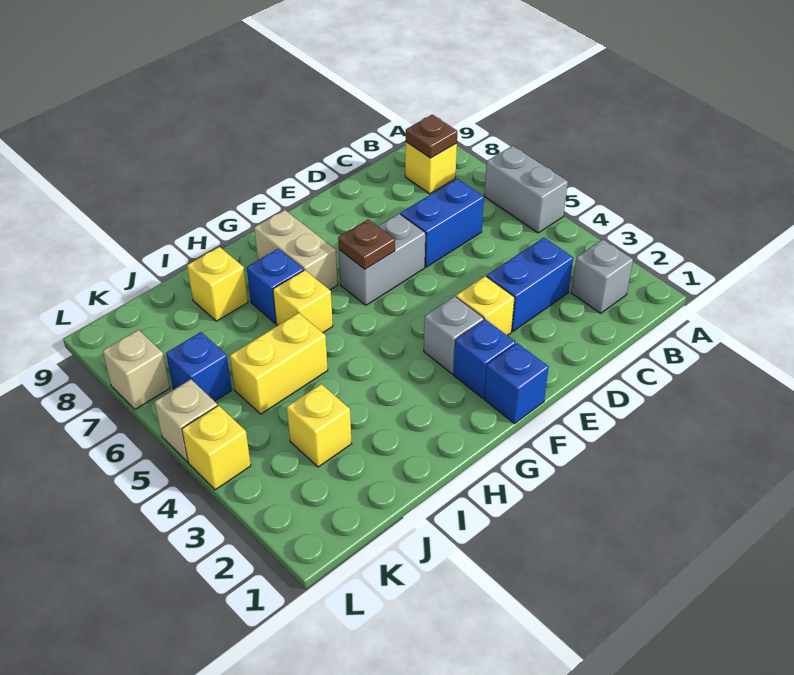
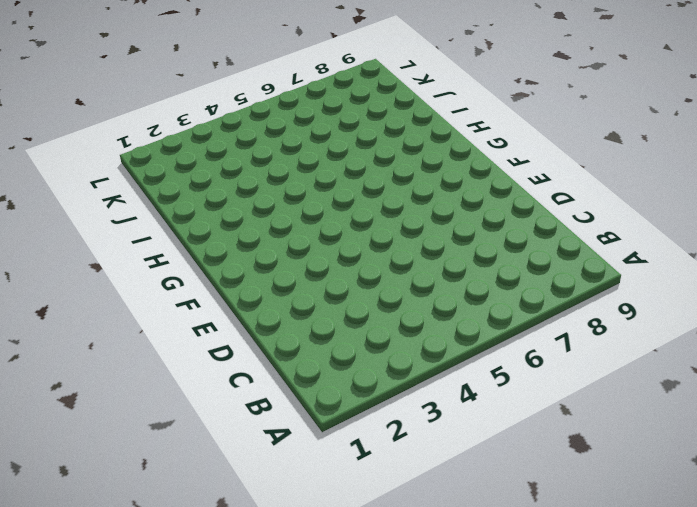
none -> grey 1x2 brick [484,146,568,233]
none -> grey 1x1 brick [571,239,633,313]
none -> yellow 1x1 brick [405,142,457,194]

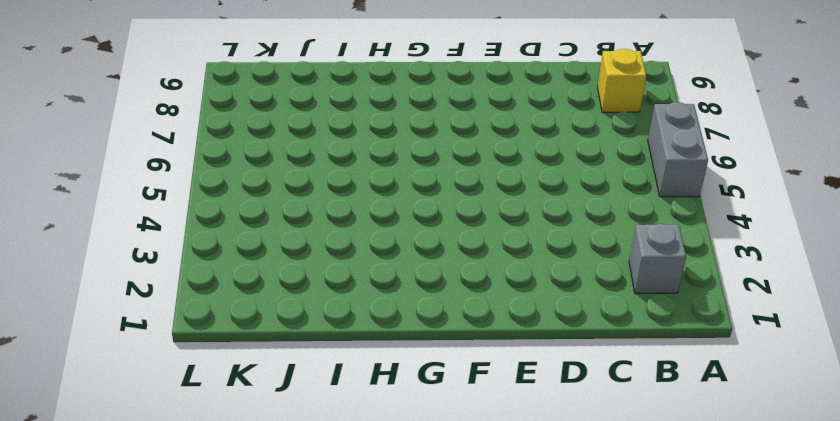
none -> blue 1x2 brick [487,238,573,331]
none -> blue 1x2 brick [401,179,484,267]
none -> yellow 1x1 brick [456,276,515,335]

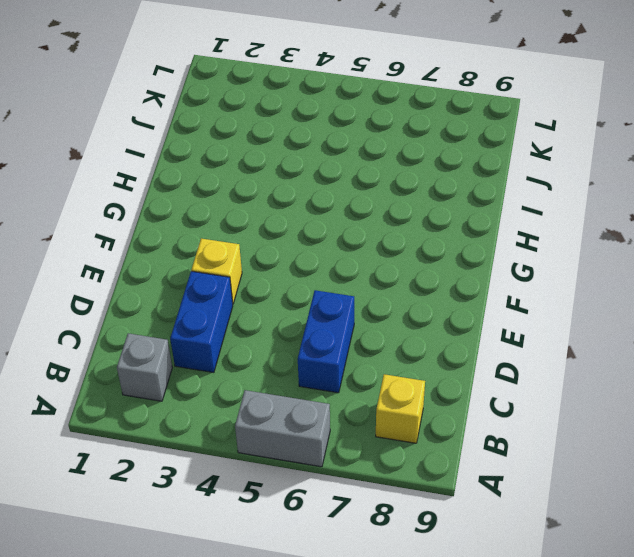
none -> grey 1x2 brick [339,214,426,305]
none -> blue 1x1 brick [484,343,549,424]
none -> blue 1x1 brick [453,319,516,398]

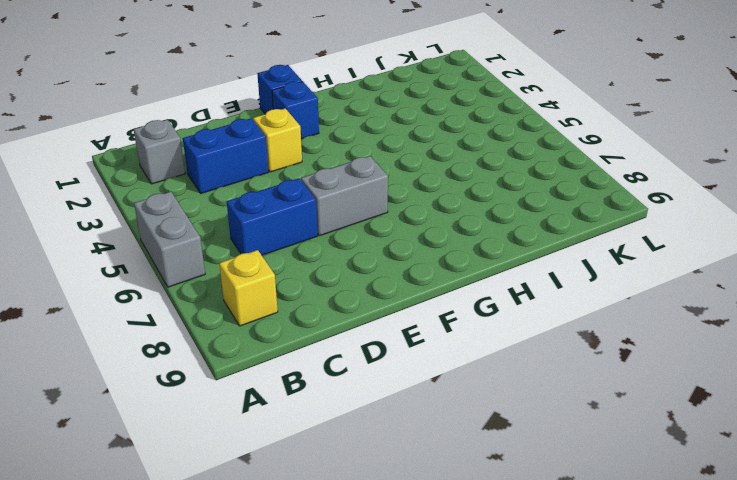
none -> grey 1x1 brick [424,296,484,374]
none -> tan 1x2 brick [254,210,338,290]
none -> yellow 1x1 brick [273,270,333,333]

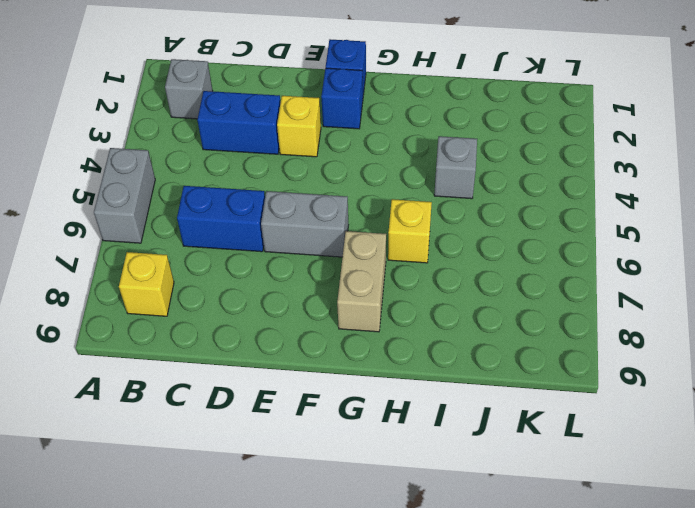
grey 1x1 brick [434,136,477,199] -> grey 1x1 brick moved to [424,296,484,374]
none -> blue 1x1 brick [247,249,304,323]
none -> yellow 1x2 brick [230,313,328,414]
none -> yellow 1x1 brick [187,247,248,321]

